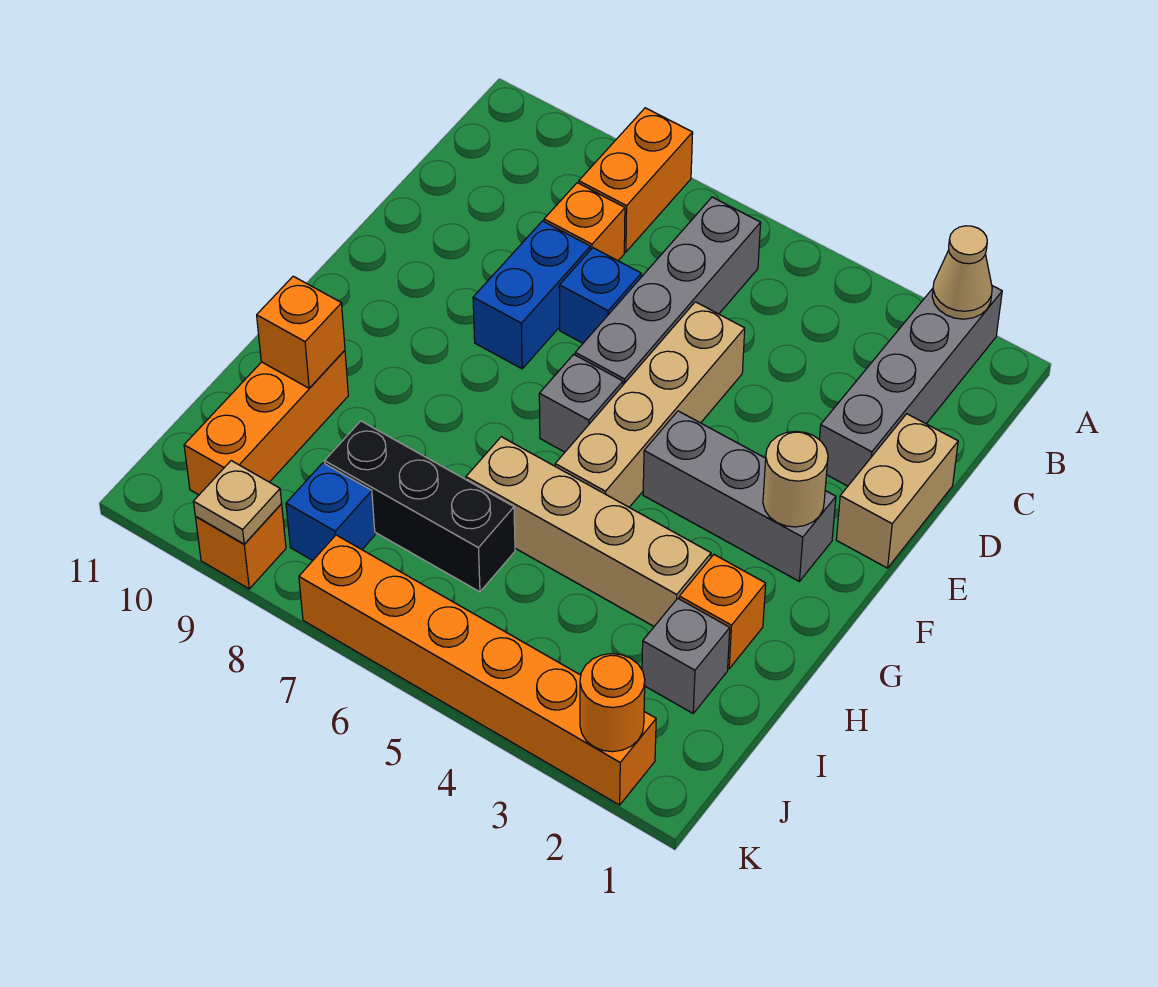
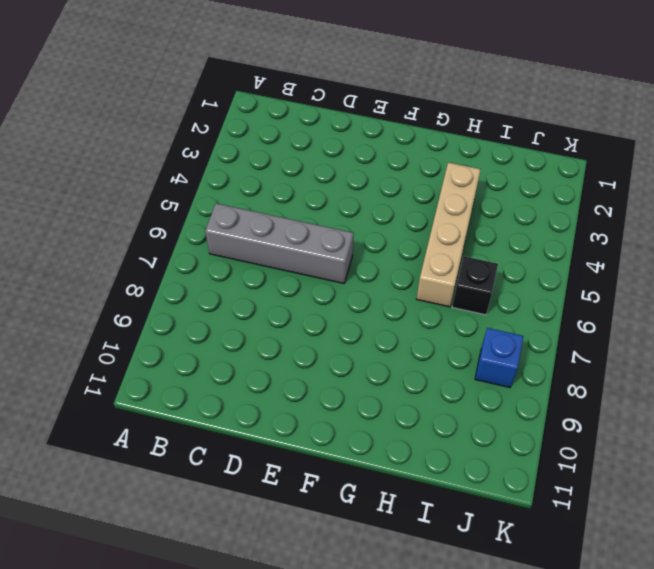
black 1x1 brick [452,256,498,315] -> black 1x3 brick [325,421,515,592]
none -> grey 1x4 brick [819,286,1002,486]
none -> orange 1x2 brick [579,108,693,252]
none -> orange 1x1 brick [544,183,625,261]

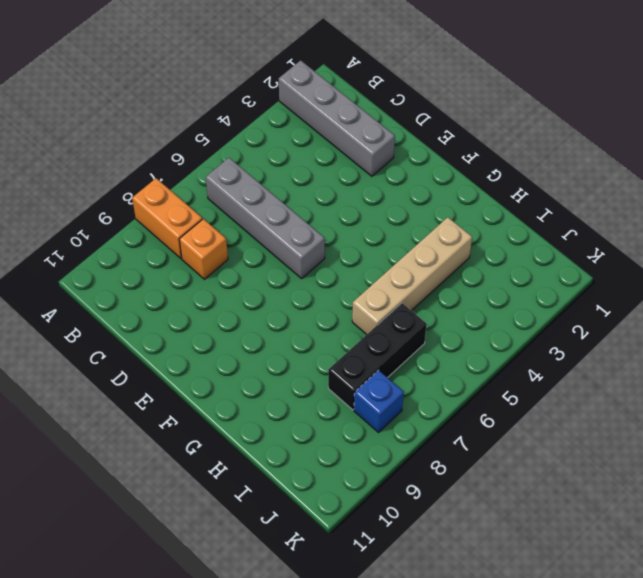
none -> tan 1x2 brick [836,414,958,568]
none -> tan 1x4 brick [555,302,745,507]
none -> blue 1x1 brick [559,248,641,343]

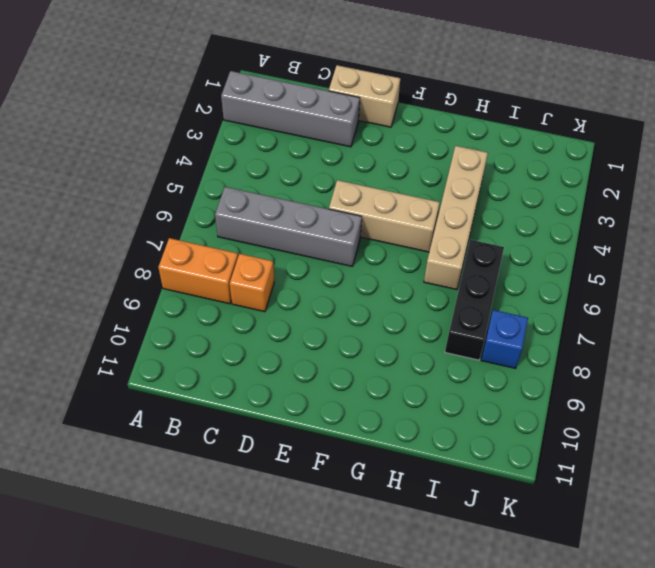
tan 1x3 brick [329,180,440,252] -> tan 1x4 brick [555,302,745,507]
none -> blue 1x1 brick [559,248,641,343]
none -> blue 1x2 brick [473,221,590,369]
none -> grey 1x3 brick [643,411,836,581]

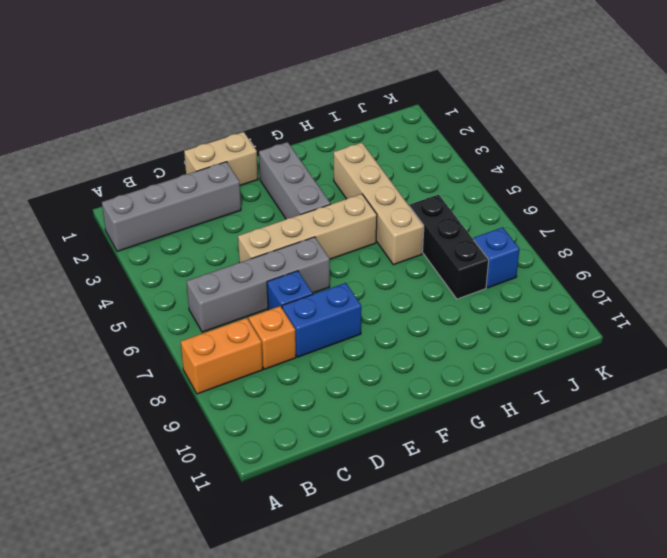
none -> grey 1x1 brick [539,354,623,452]
none -> orange 1x1 brick [679,555,766,669]
none -> orange 1x3 brick [184,350,348,495]

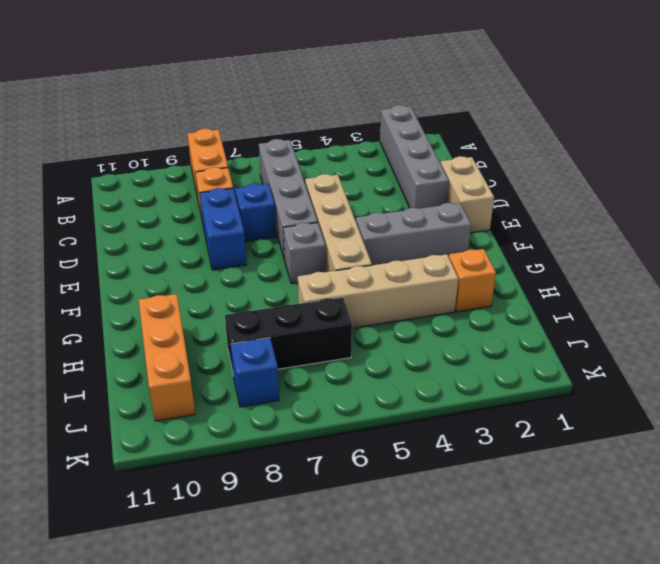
none -> grey 1x1 brick [642,598,730,713]
none -> orange 1x6 brick [299,535,656,805]
none -> orange 1x1 brick [196,504,286,589]

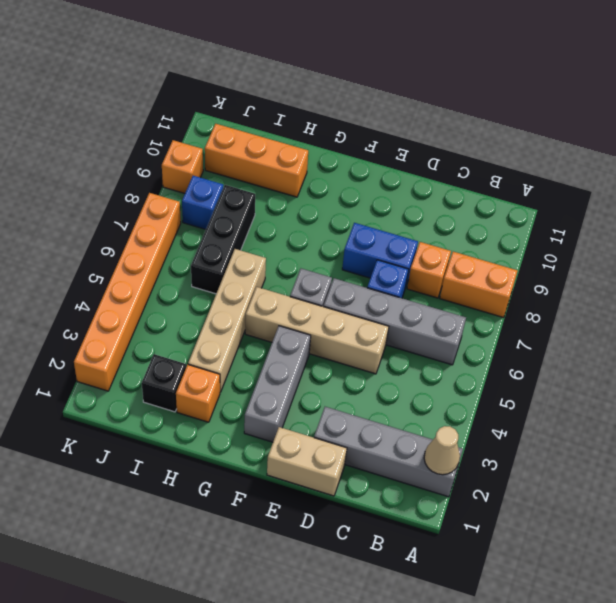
black 1x1 brick [142,354,186,412] -> grey 1x1 brick [642,598,730,713]
none -> tan 1x1 round brick [763,431,828,527]
none -> orange 1x1 brick [257,276,345,388]
none -> orange 1x1 round brick [580,654,645,752]

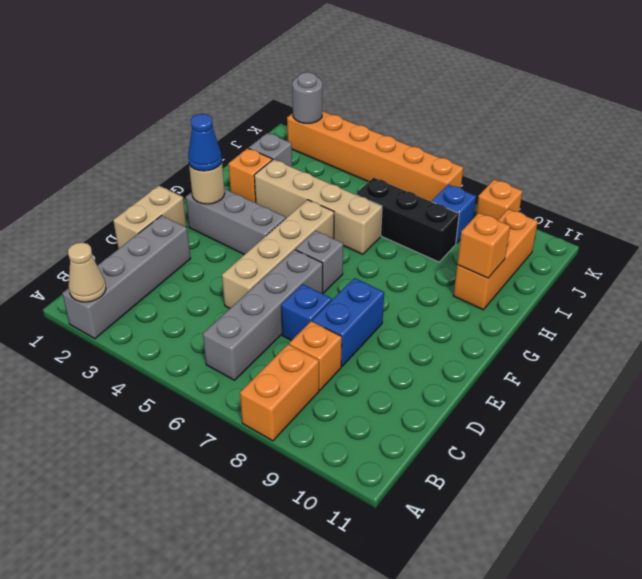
blue 1x1 cone [188,114,222,171] -> none
grey 1x1 round brick [292,72,323,123] -> orange 1x1 round brick [580,654,645,752]
none -> tan 1x1 plate [194,461,282,544]

